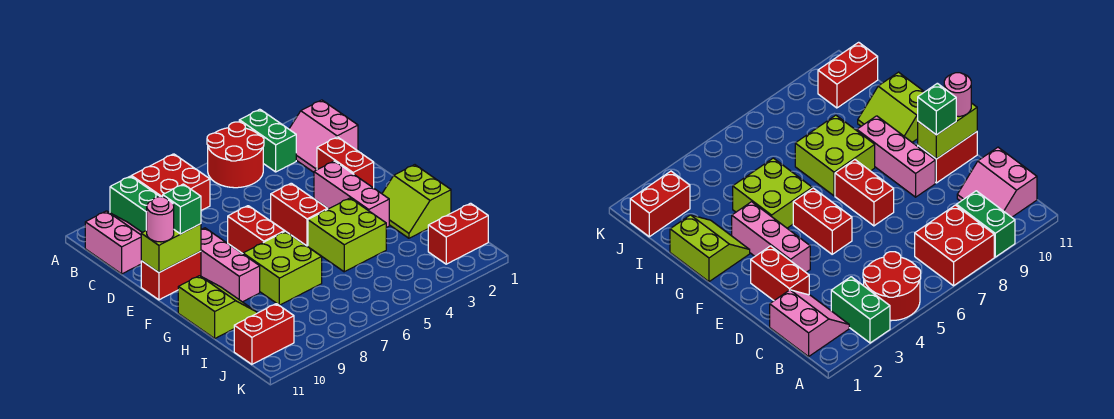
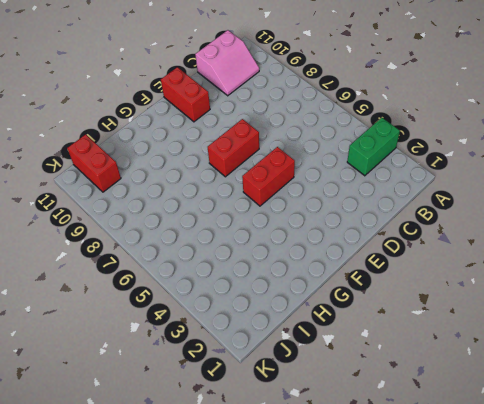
none -> red 2x2 round brick [207,122,264,188]
none -> red 2x2 brick [132,154,210,210]
none -> green 1x2 brick [110,176,160,233]

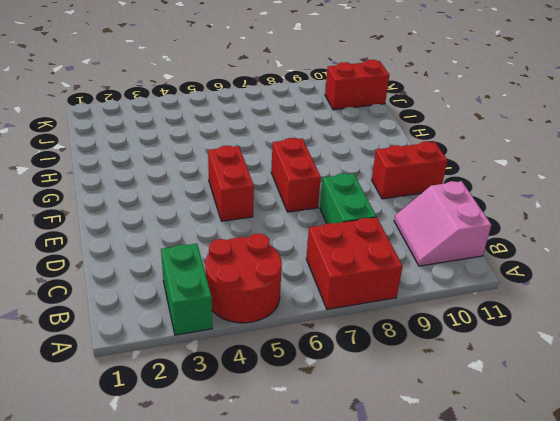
green 1x2 brick [320,173,376,223] -> green 1x2 brick moved to [110,176,160,233]
none -> pink 2x2 slope [289,100,358,172]
none -> red 1x2 brick [317,137,374,188]
none -> pink 1x3 brick [314,161,389,228]

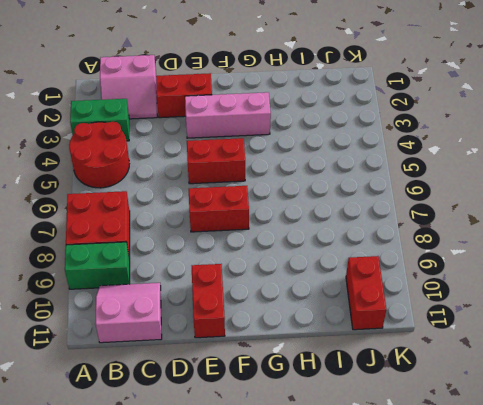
none -> pink 1x3 brick [201,228,260,302]
none -> lime 2x2 slope [382,165,451,238]
none -> lime 2x2 brick [308,198,386,272]

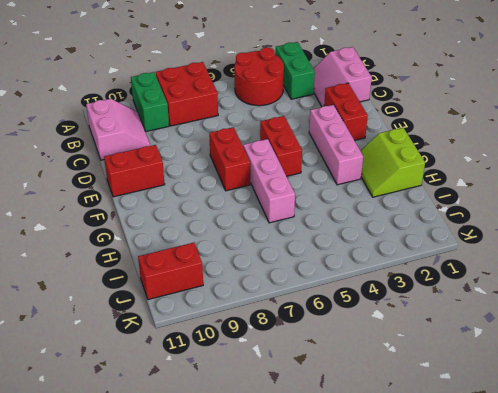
pink 1x3 brick [243,139,295,223] -> pink 1x3 brick moved to [201,228,260,302]
none -> lime 2x2 brick [308,198,386,272]
none -> lime 2x2 brick [243,231,322,305]
none -> lime 2x2 slope [178,276,257,338]

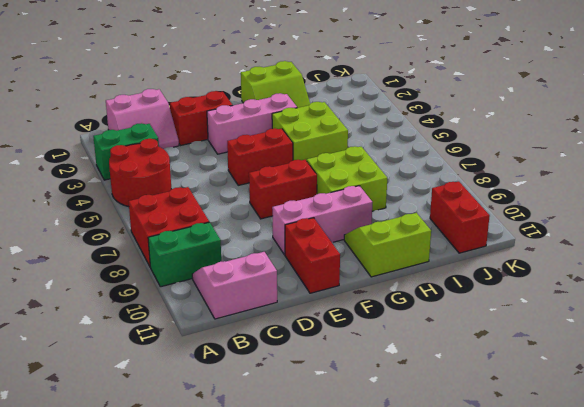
none -> red 1x2 brick [428,203,488,264]
none -> lime 1x2 brick [141,224,201,272]
none -> green 1x1 brick [163,184,201,234]

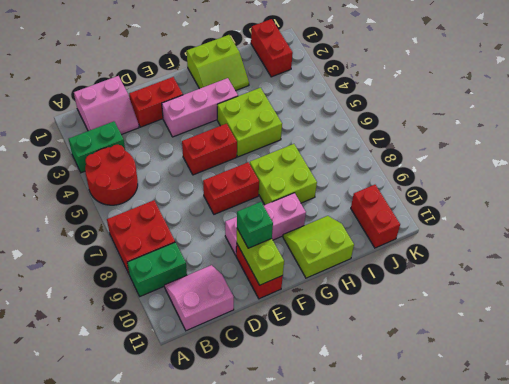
none -> pink 1x1 round brick [147,197,174,242]

